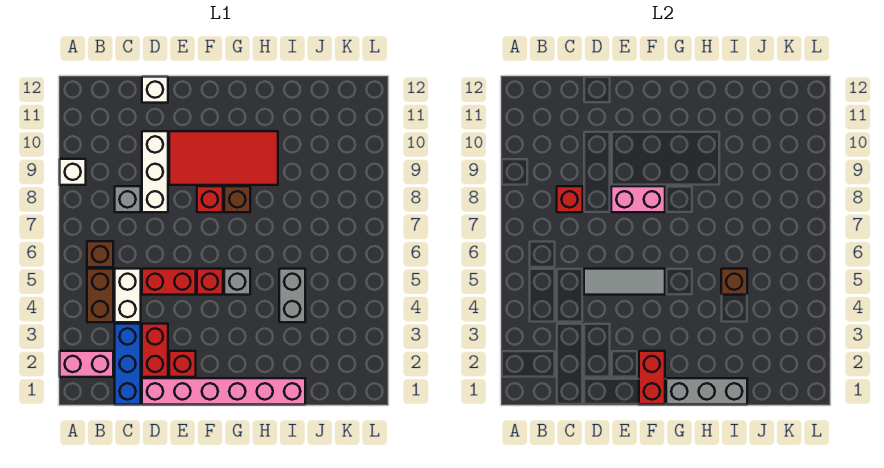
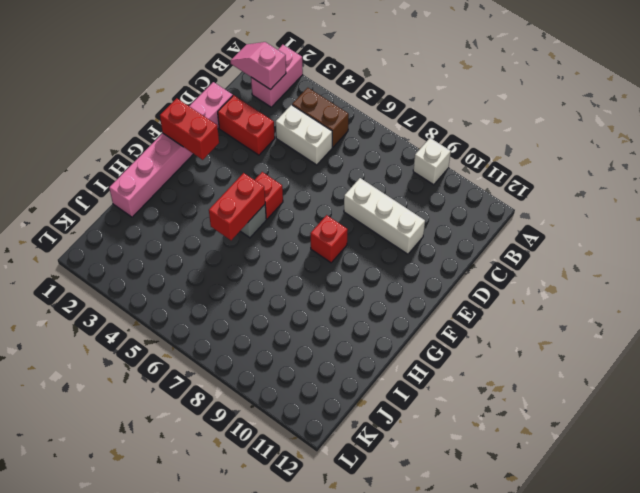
pink 1x2 slope [230,42,286,90] -> none
red 1x2 brick [209,173,265,240] -> red 1x2 brick moved to [142,269,196,295]
none -> brown 1x1 brick [87,241,113,267]
none -> blue 1x3 brick [115,324,141,405]
none -> grey 1x1 brick [115,186,141,212]

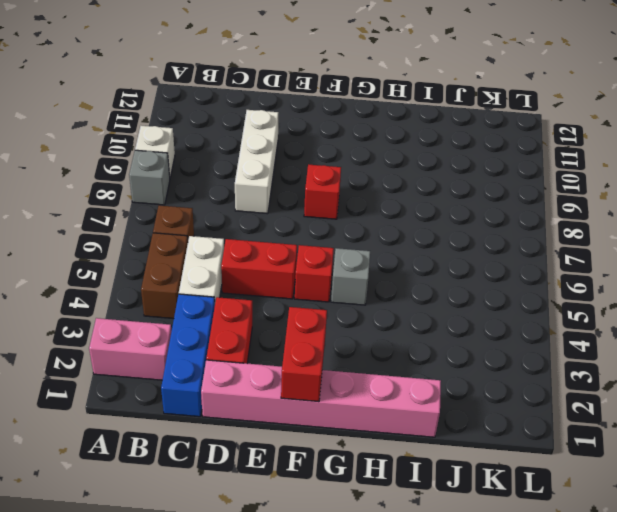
grey 1x1 brick [129,150,170,205] -> grey 1x1 brick moved to [115,186,141,212]
none -> white 1x1 brick [142,77,168,103]
none -> red 1x1 brick [169,351,196,377]
none -> red 2x4 tile [169,131,278,185]

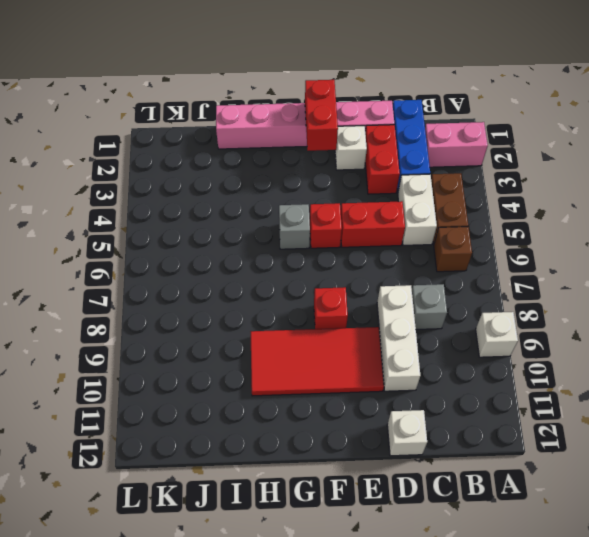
white 1x1 brick [335,126,367,170] -> red 1x1 brick [169,351,196,377]
none -> brown 1x1 brick [224,186,250,212]
none -> grey 1x2 brick [279,269,305,322]
none -> red 1x1 brick [557,186,583,212]

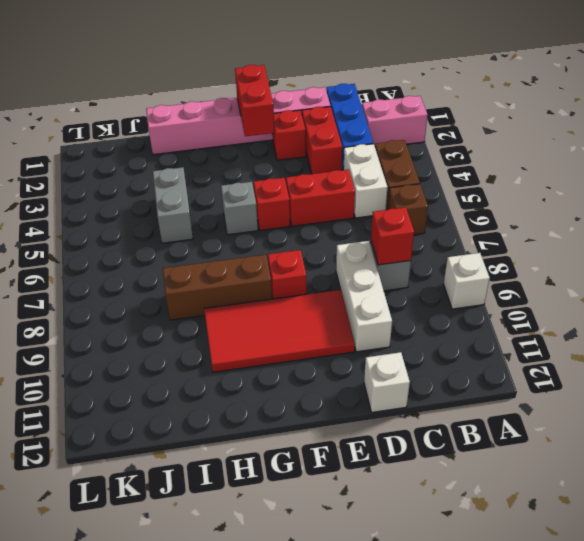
brown 1x3 brick [163,255,272,320] -> brown 1x1 brick [224,186,250,212]
none -> grey 1x3 tile [584,269,665,295]
none -> pink 1x2 brick [611,186,665,212]
none -> grey 1x3 brick [666,378,747,405]

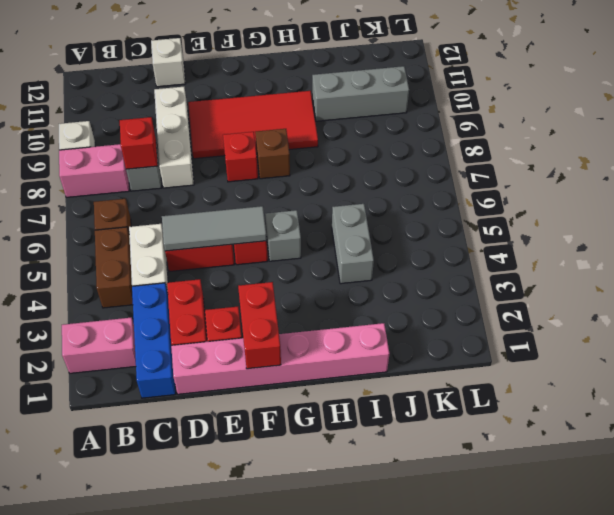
pink 1x2 brick [59,144,129,197] -> pink 1x2 brick moved to [611,186,665,212]
grey 1x3 brick [312,66,409,121] -> grey 1x3 brick moved to [666,378,747,405]
none -> brown 1x1 brick [721,269,747,295]

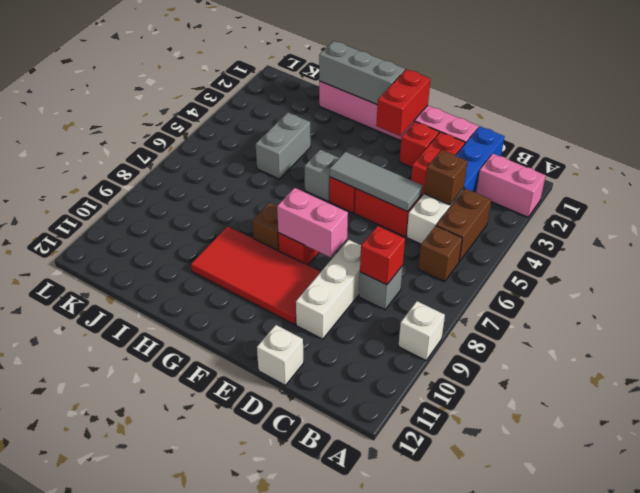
brown 1x1 brick [424,150,468,205] -> brown 1x1 brick moved to [721,269,747,295]

